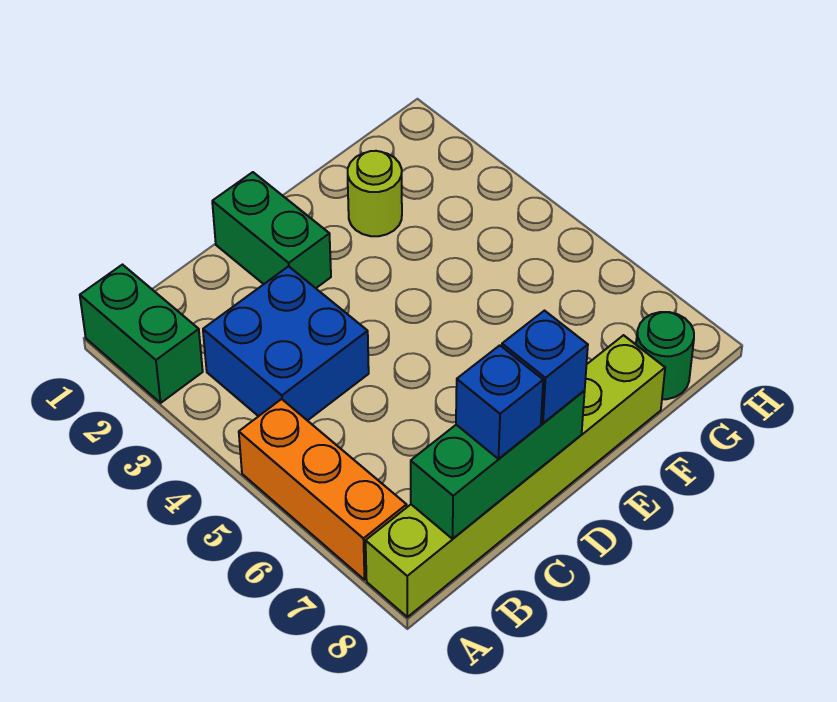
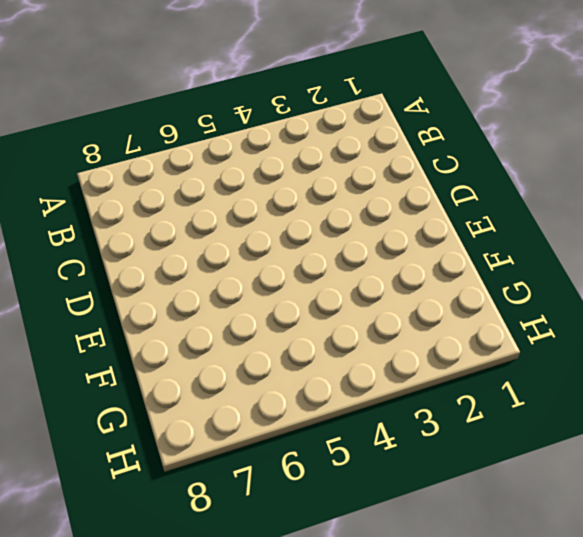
none -> green 1x2 brick [80,265,203,403]
none -> orange 1x3 brick [239,399,407,580]

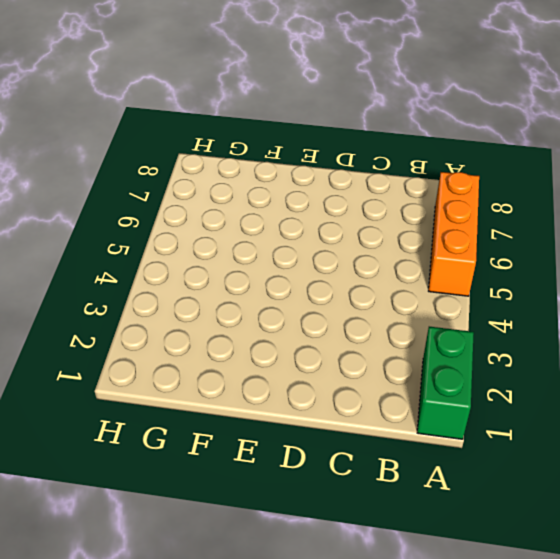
none -> lime 1x6 brick [366,335,665,617]
none -> blue 2x2 brick [203,266,369,421]

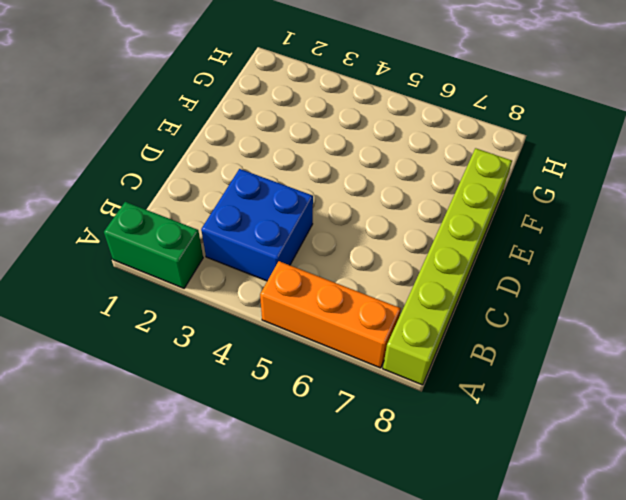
none -> green 1x2 brick [212,172,331,288]
none -> lime 1x1 round brick [348,151,402,236]

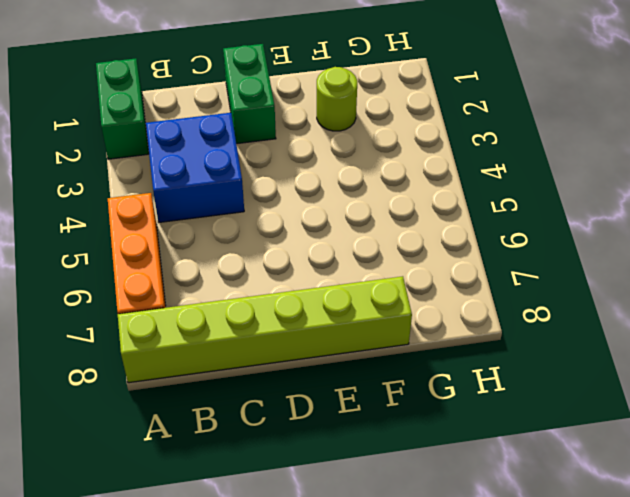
none -> green 1x1 round brick [636,312,694,399]
none -> green 1x3 brick [411,391,585,539]

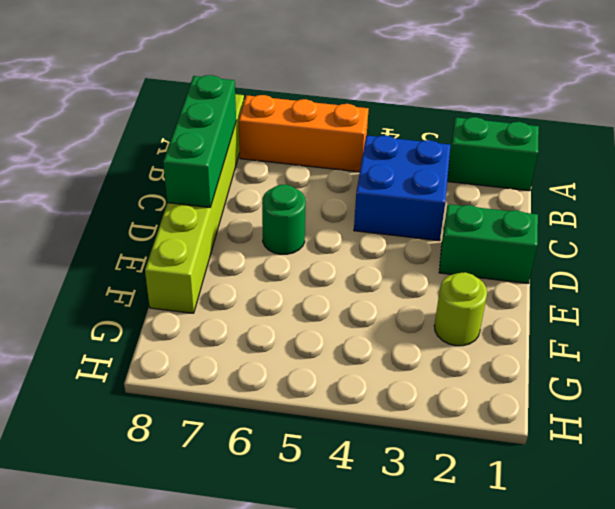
green 1x1 round brick [262,184,306,254] -> green 1x1 round brick moved to [636,312,694,399]
none -> blue 1x1 brick [456,345,543,459]
none -> blue 1x1 brick [502,311,588,423]

